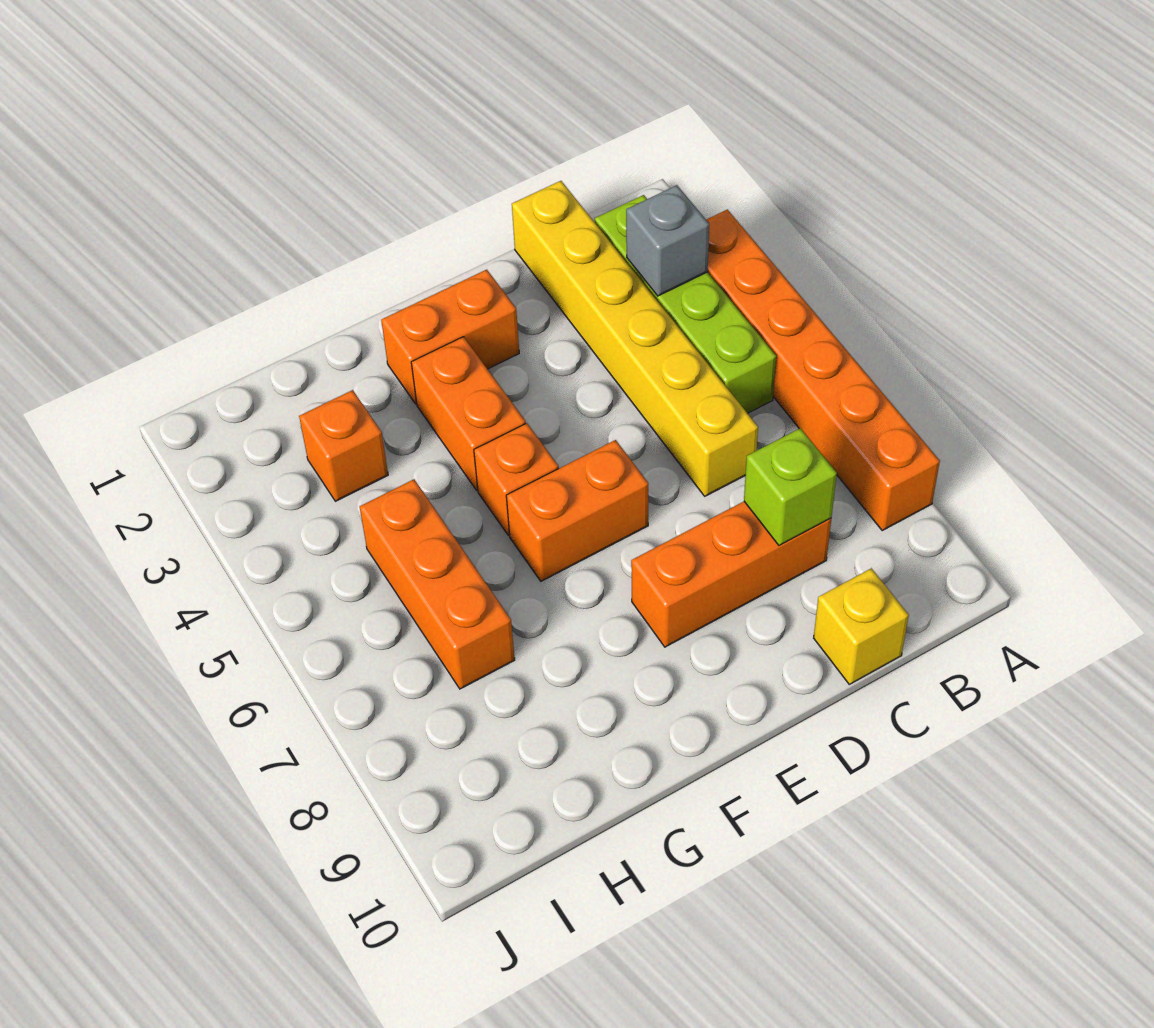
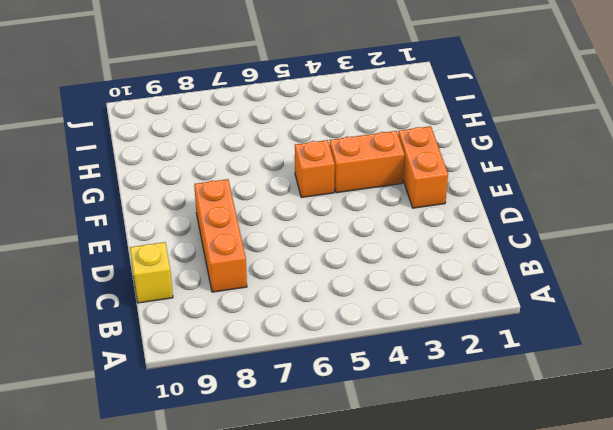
none -> orange 1x6 brick [706,209,940,530]
none -> lime 1x4 brick [595,195,776,413]
none -> yellow 1x6 brick [512,181,758,496]

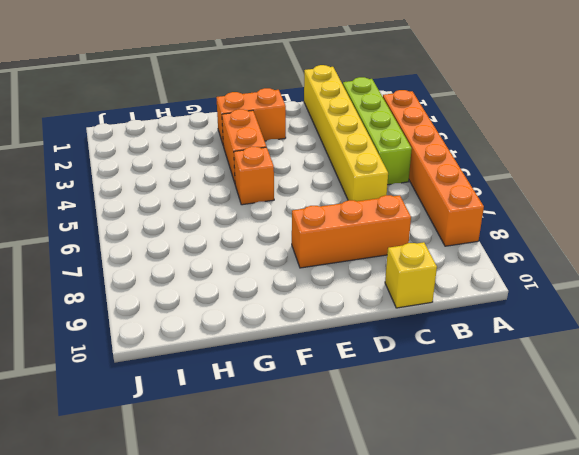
none -> orange 1x2 brick [506,440,648,581]
none -> orange 1x1 brick [299,390,388,501]
none -> orange 1x3 brick [360,479,515,689]

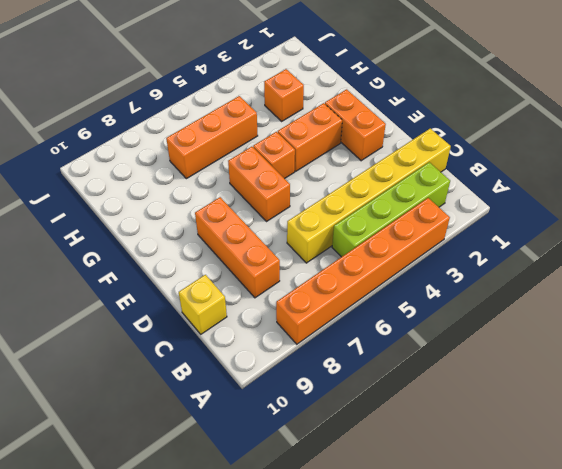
none -> grey 1x1 brick [626,185,709,296]
none -> lime 1x1 brick [744,428,837,546]

